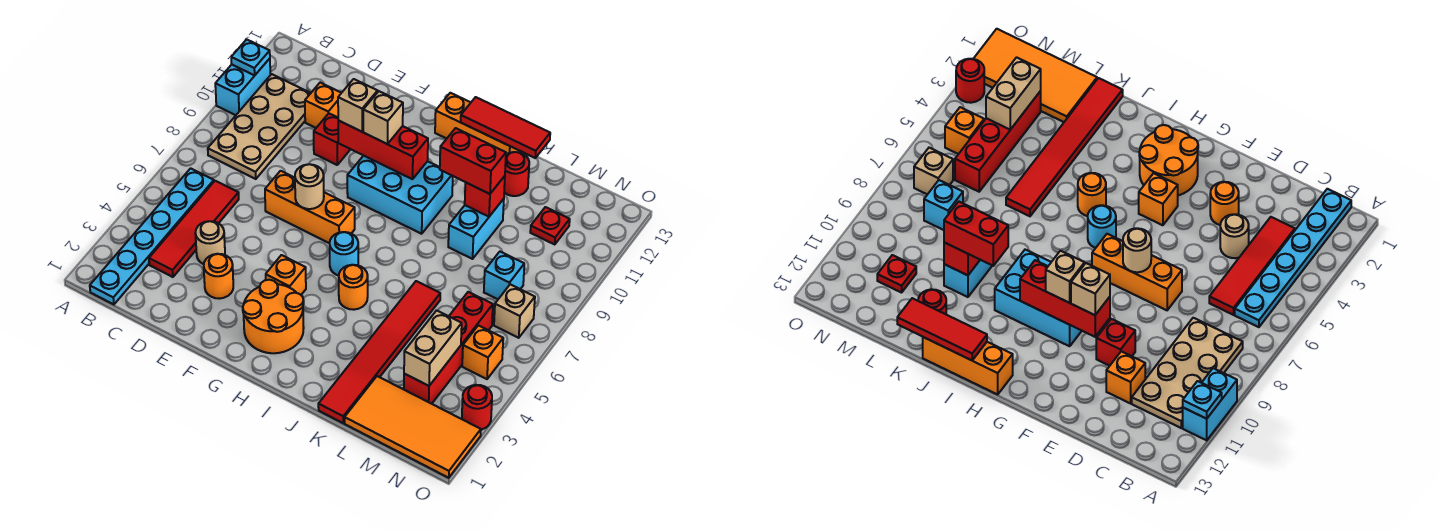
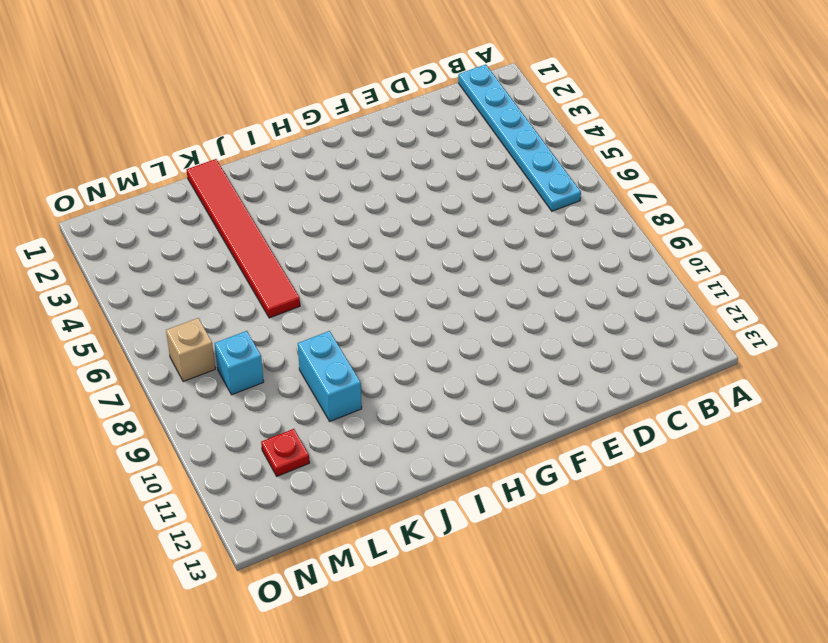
none -> cyan 1x2 brick [215,58,270,115]
none -> tan 2x4 plate [208,74,311,179]
none -> red 1x4 tile [149,181,239,277]
none -> tan 1x1 round brick [195,221,225,264]

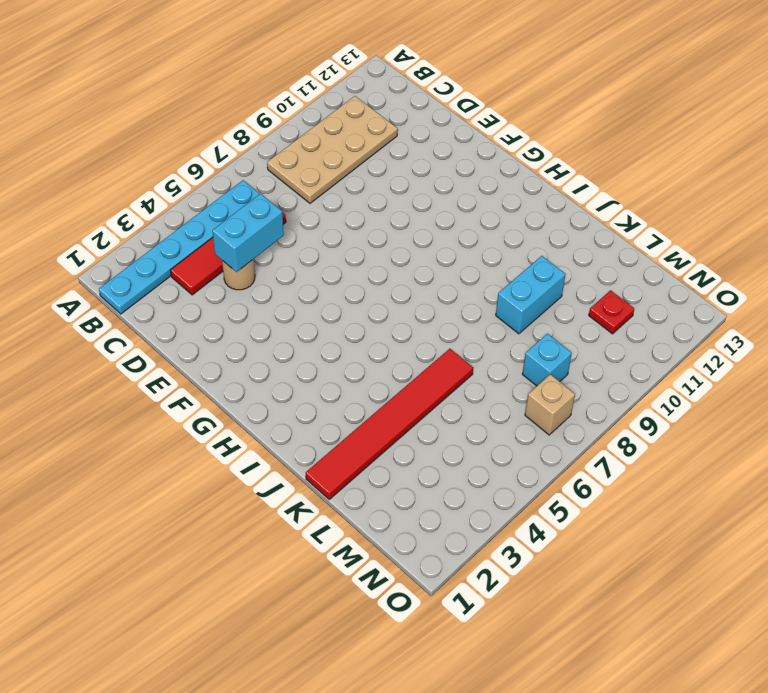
cyan 1x2 brick [212,194,284,272] -> cyan 1x2 brick moved to [215,58,270,115]
none -> orange 1x1 brick [305,83,341,128]
none -> orange 1x1 round brick [204,254,233,299]
none -> orange 1x3 brick [265,171,355,243]
none -> red 1x1 brick [314,113,350,165]

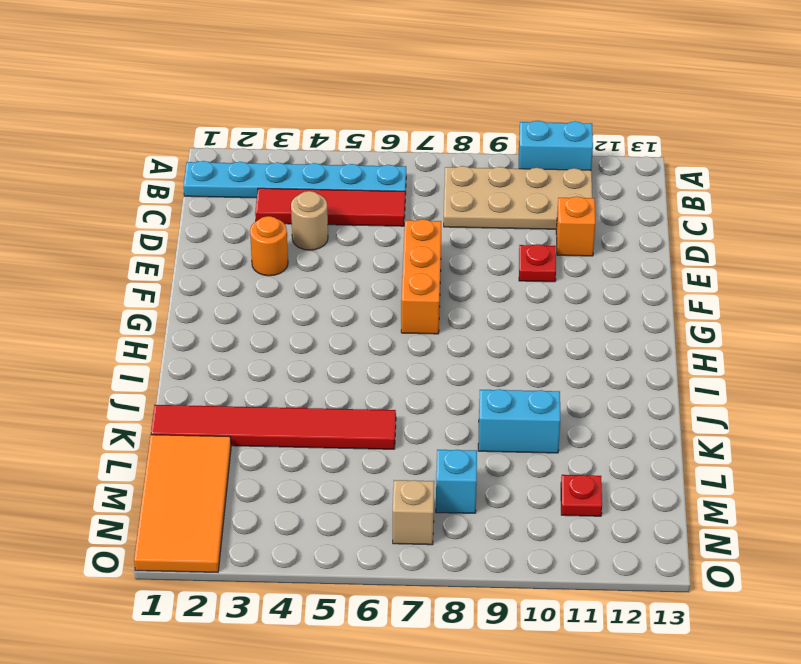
red 1x1 plate [519,244,556,282] -> red 1x1 brick [314,113,350,165]
none -> orange 2x2 round brick [243,280,304,353]
none -> orange 1x1 brick [266,255,306,295]
none -> cyan 2x3 brick [347,156,453,234]
none -> cyan 1x1 round brick [330,232,358,276]

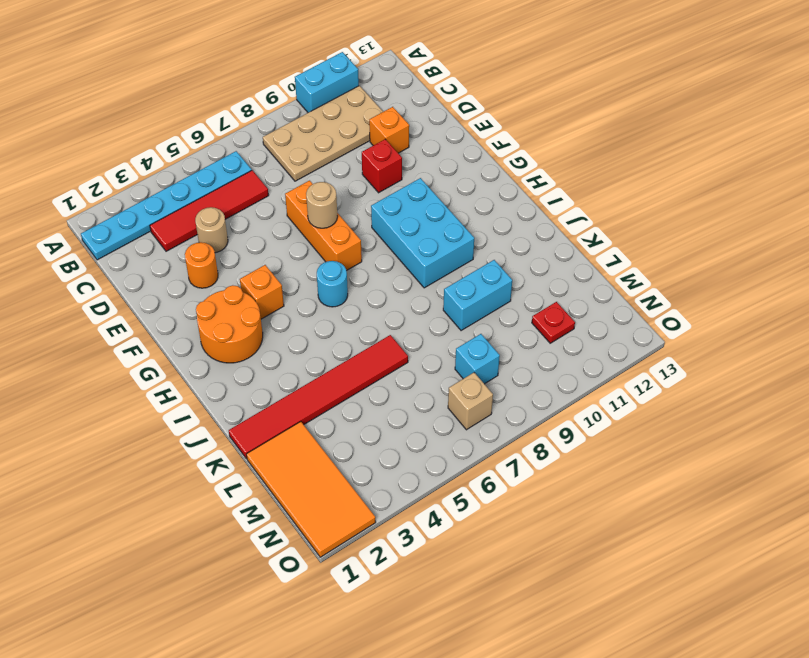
none -> orange 1x3 brick [435,93,522,154]
none -> orange 1x1 round brick [339,265,368,310]
none -> red 1x1 round brick [504,152,529,196]
none -> red 1x4 brick [404,292,493,404]

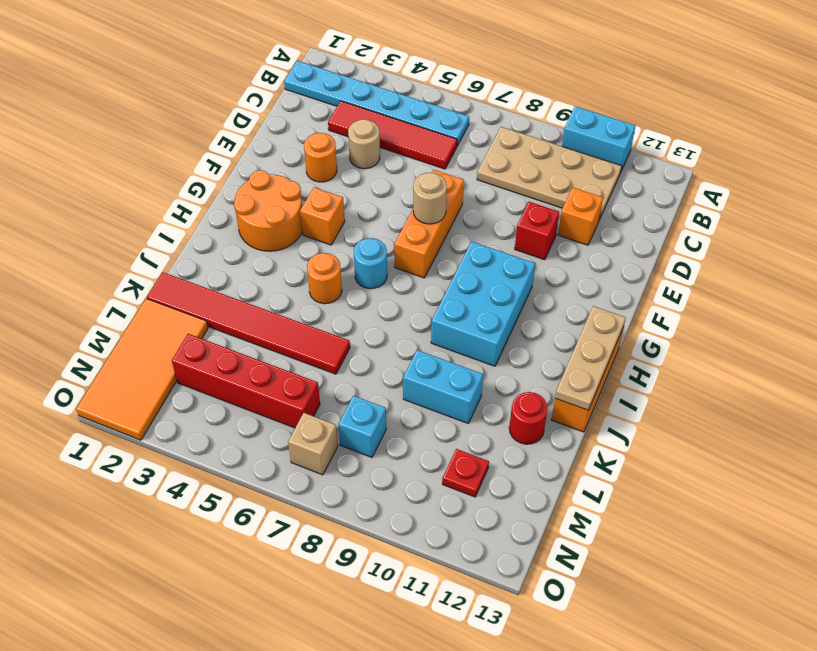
tan 1x3 plate [555,306,626,410] -> red 1x3 tile [461,97,550,158]
none -> orange 1x1 brick [462,325,503,379]
none -> red 1x1 round brick [462,385,492,430]
none -> cyan 1x1 plate [231,39,270,75]
none -> red 1x3 brick [338,121,428,179]

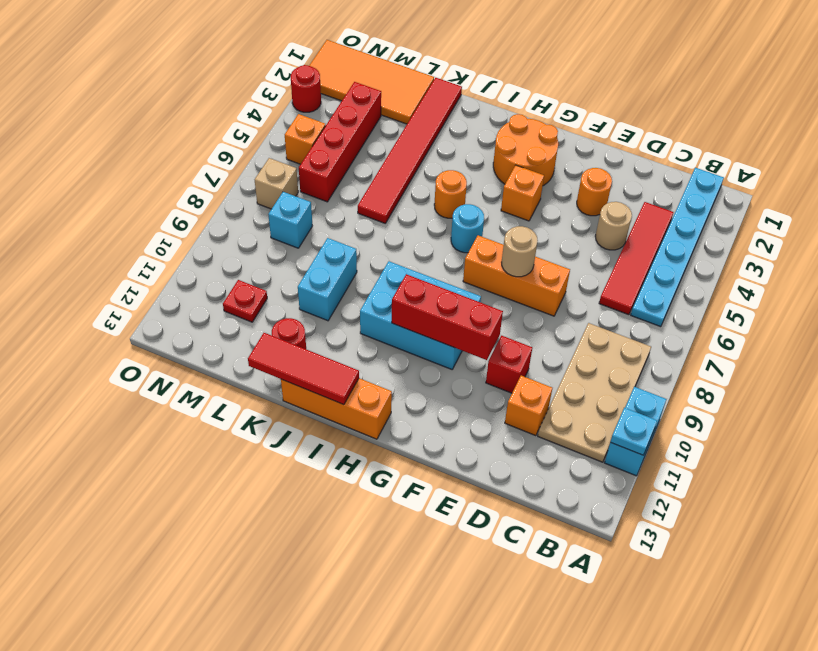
none -> red 1x1 brick [465,176,505,217]
none -> tan 1x2 brick [404,310,462,386]
none -> tan 1x1 brick [338,79,378,132]
none -> tan 1x1 brick [363,91,403,144]

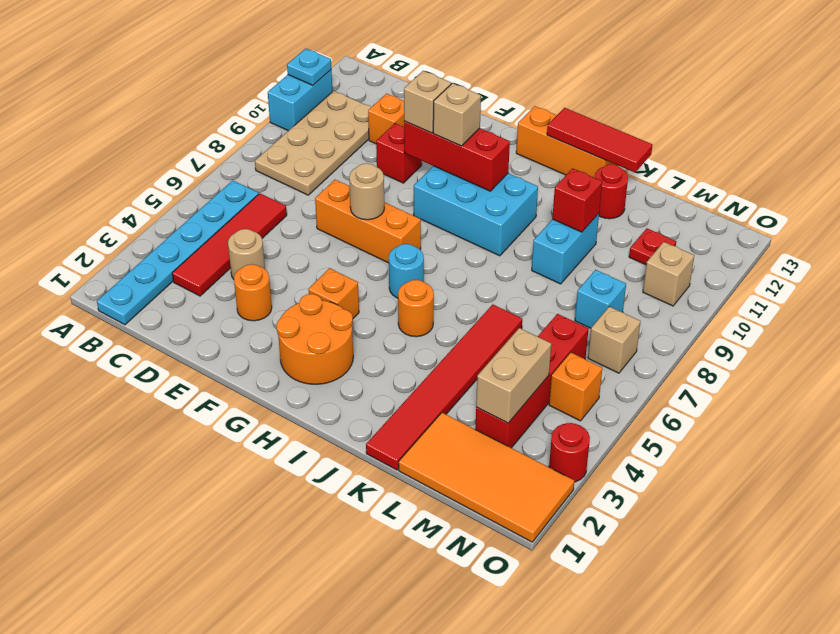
tan 1x1 brick [643,242,694,306] -> none
none -> red 1x2 brick [440,128,506,194]

